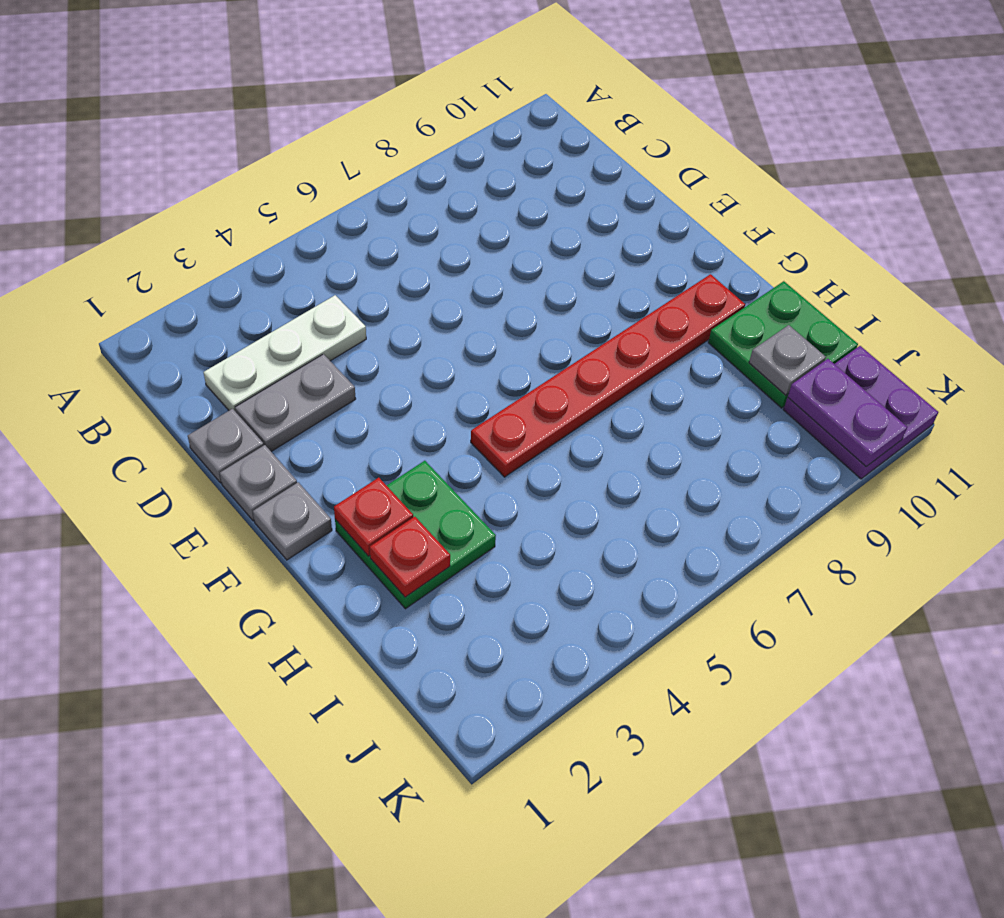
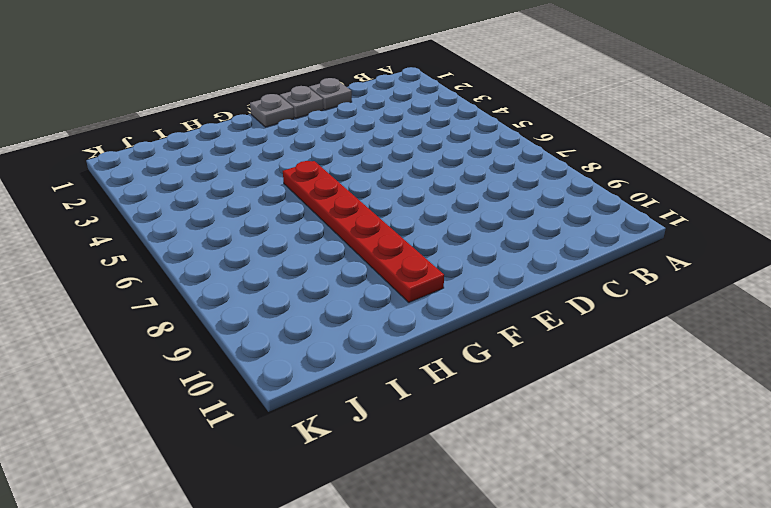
none -> white 1x3 plate [204,295,366,412]
none -> grey 1x2 plate [235,354,356,452]
none -> green 2x2 plate [335,461,496,609]

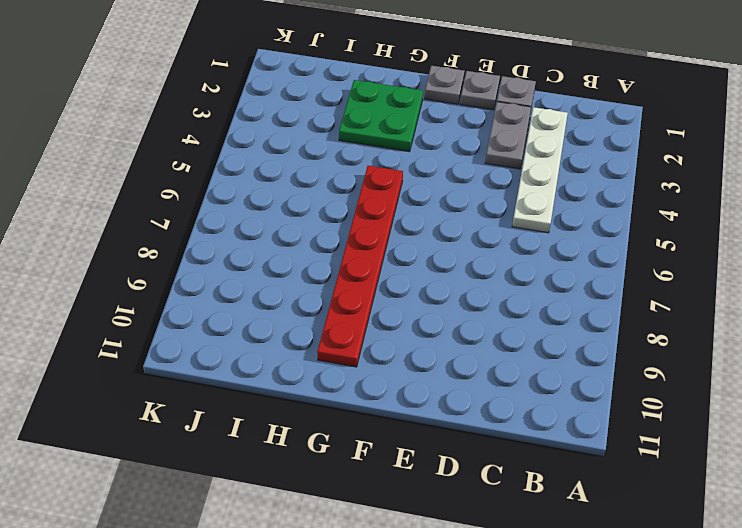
white 1x4 plate [512,107,568,233] -> white 1x3 plate [204,295,366,412]
none -> green 2x2 plate [708,281,858,408]
none -> purple 2x2 plate [783,346,938,479]
none -> red 1x1 plate [334,478,413,556]

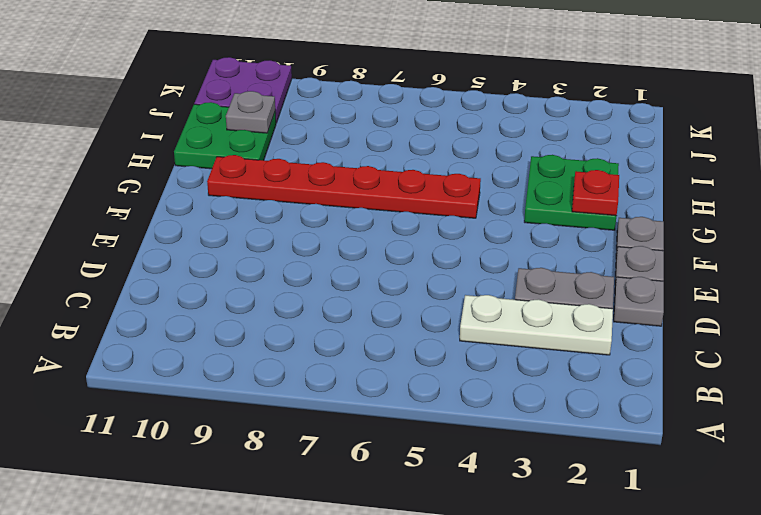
none -> red 1x1 plate [370,517,450,597]
none -> purple 1x2 plate [788,359,907,467]

